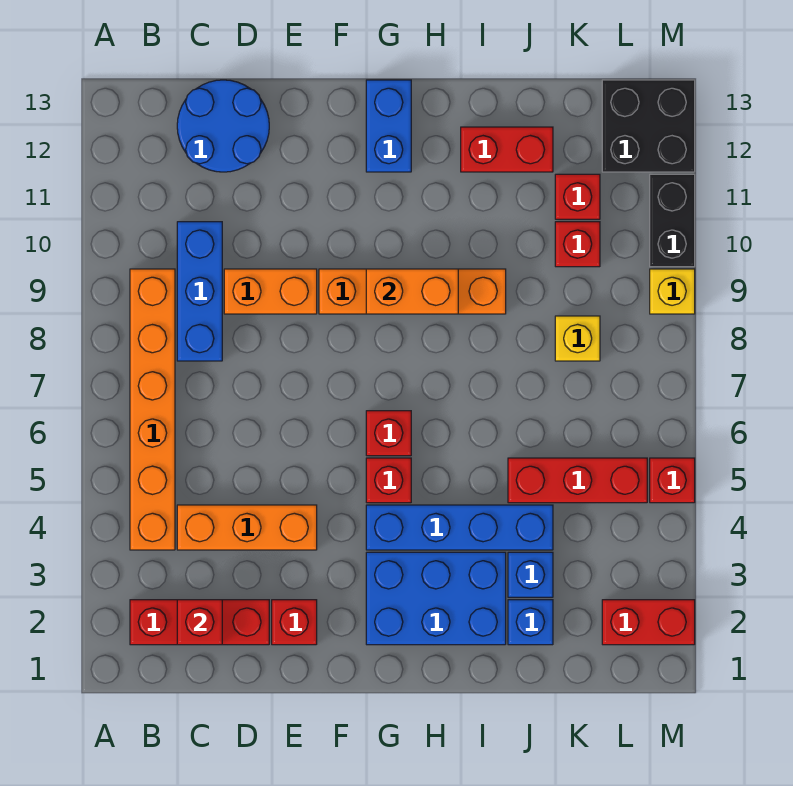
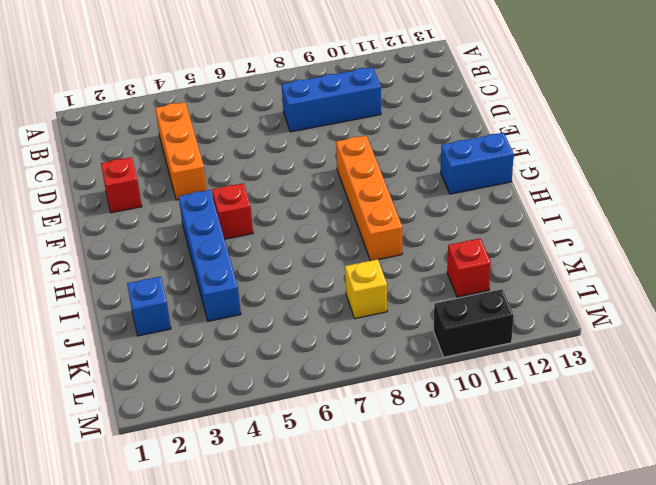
none -> red 1x3 brick [130,600,269,645]
none -> orange 1x6 brick [130,269,175,550]
none -> blue 2x2 round brick [177,80,269,172]

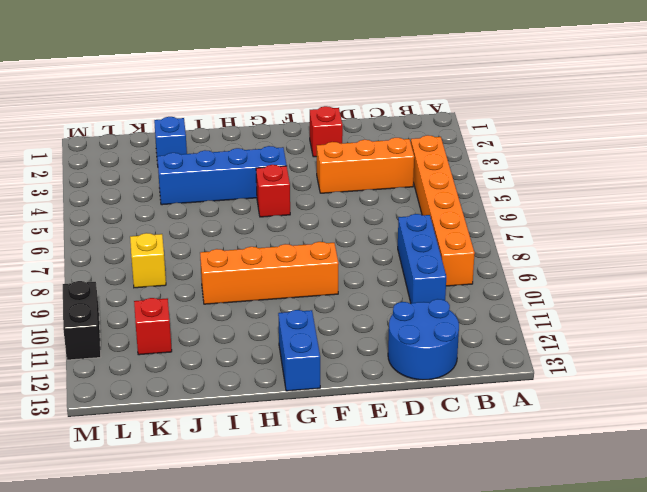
none -> red 1x3 brick [130,600,269,645]
none -> orange 1x2 brick [224,269,317,314]
none -> blue 2x3 brick [366,552,506,645]

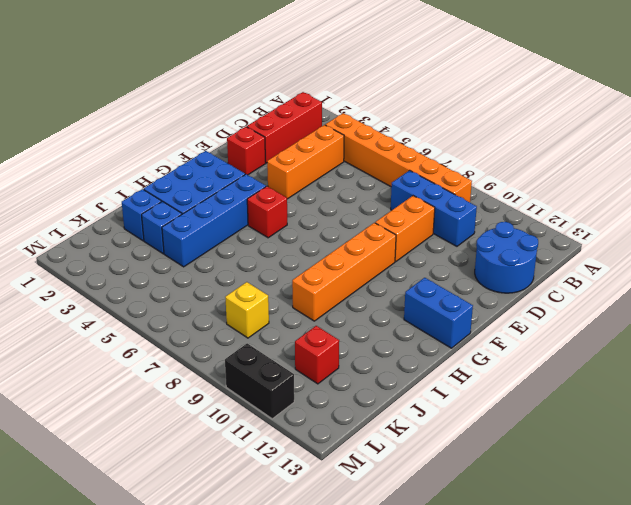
none -> red 1x1 brick [366,411,411,456]
none -> red 1x2 brick [461,127,553,172]
none -> red 1x3 brick [508,458,647,503]

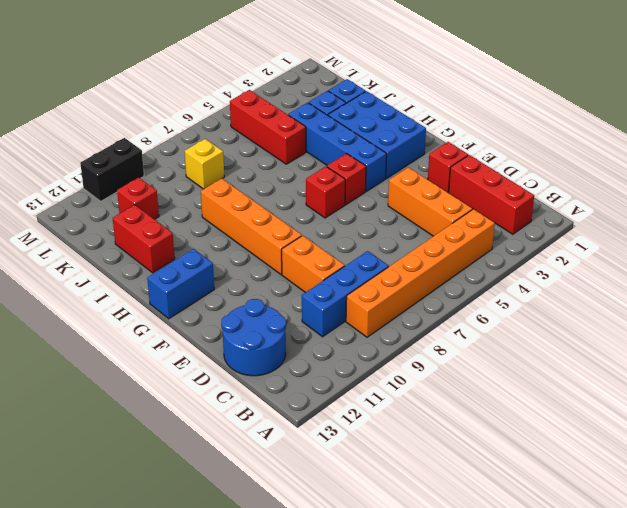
none -> red 1x1 brick [555,222,600,267]
none -> red 1x2 brick [602,600,695,645]
none -> black 2x2 brick [602,80,695,172]

